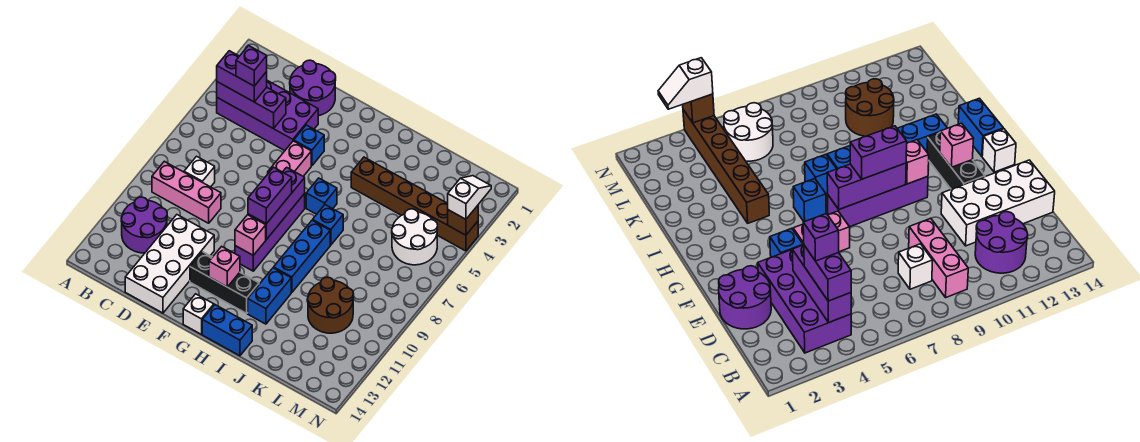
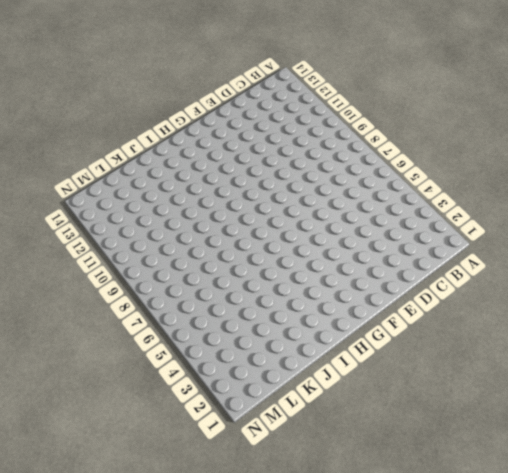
none -> purple 2x4 brick [217,81,318,151]
none -> pink 1x3 brick [152,161,221,223]
none -> purple 2x2 round brick [121,197,167,253]

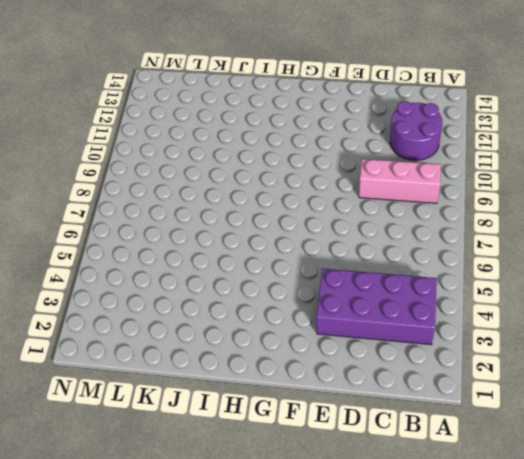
none -> white 1x1 brick [184,156,215,187]
none -> purple 2x2 round brick [290,60,336,116]
none -> white 2x4 brick [125,215,214,313]

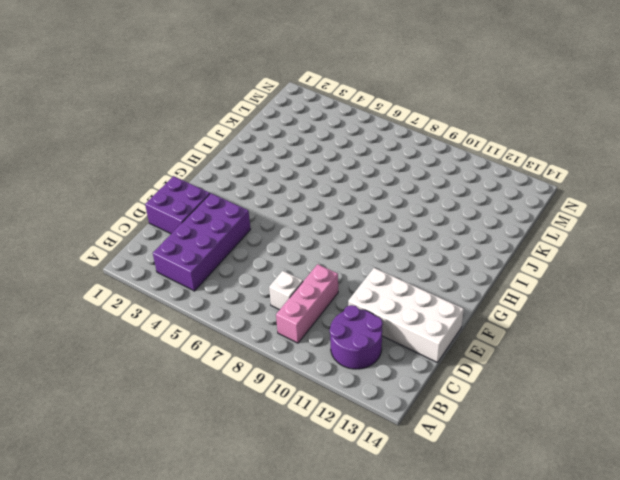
purple 2x2 brick [145,176,210,234] -> purple 2x2 round brick [290,60,336,116]
none -> blue 1x1 brick [294,125,324,166]
none -> pink 1x2 brick [268,141,311,176]
none -> black 1x3 brick [190,252,259,313]

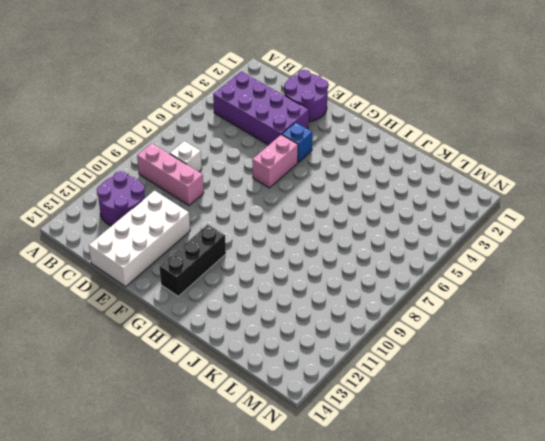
black 1x3 brick [160,224,226,296] -> black 1x3 brick turned to [190,252,259,313]
none -> purple 1x4 brick [235,194,305,271]
none -> white 1x1 brick [183,294,214,334]
none -> blue 1x1 brick [306,178,337,214]

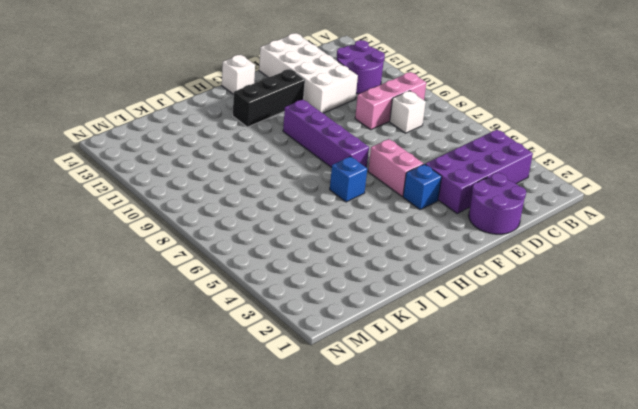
none -> blue 1x2 brick [202,305,252,356]
none -> brown 1x6 brick [351,157,478,251]
none -> blue 1x1 brick [313,205,343,245]

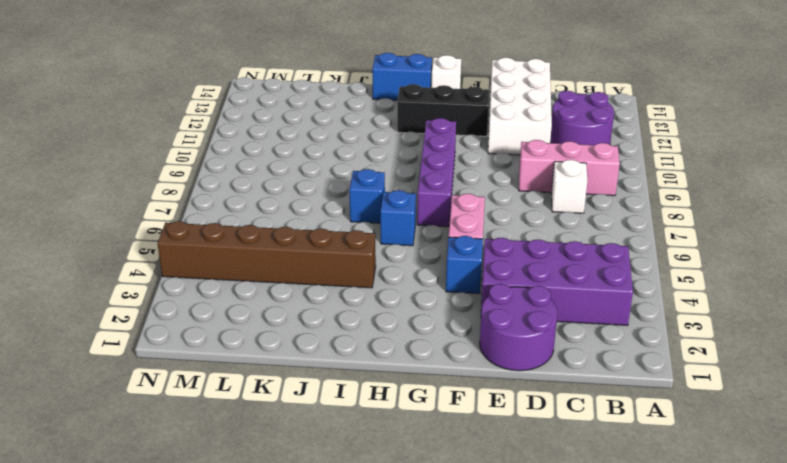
none -> blue 1x3 brick [274,220,330,293]
none -> blue 1x2 brick [248,268,291,324]
none -> brown 2x2 round brick [307,277,354,333]

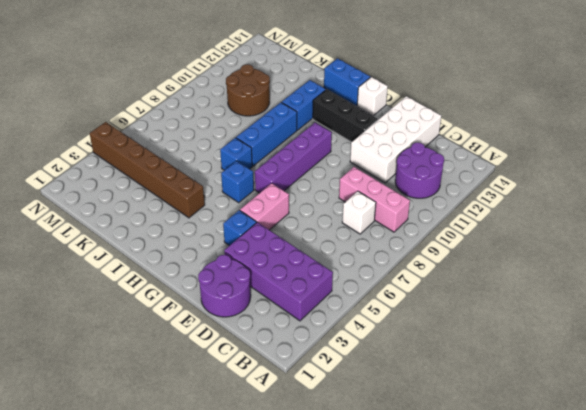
none -> white 2x2 round brick [392,209,438,265]
none -> purple 1x3 brick [217,82,286,129]
none -> purple 1x3 brick [248,167,305,240]

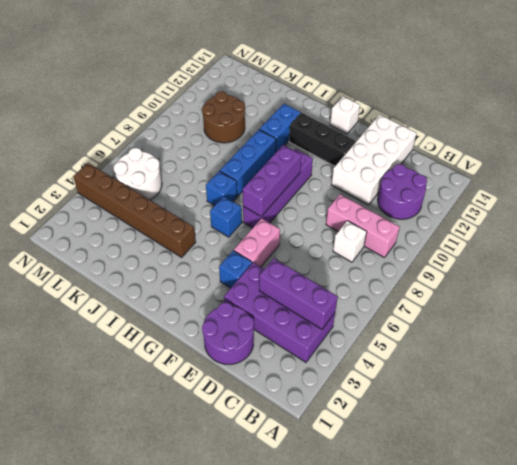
none -> blue 1x2 brick [202,305,252,356]
none -> pink 1x1 brick [235,215,266,255]
none -> pink 1x1 brick [209,246,240,287]

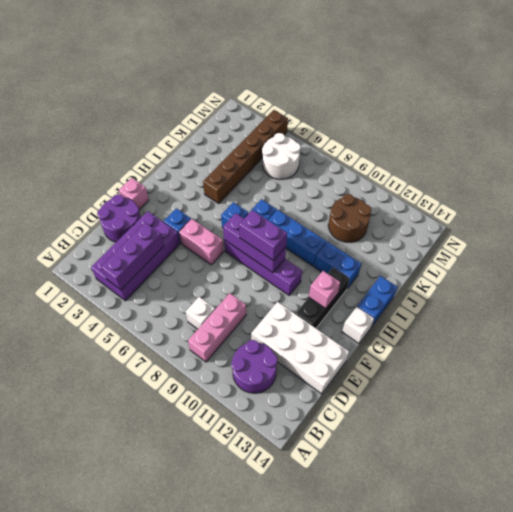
pink 1x1 brick [119,178,149,210] -> pink 1x1 brick moved to [235,215,266,255]
none -> brown 1x1 brick [448,206,478,235]
none -> purple 1x2 brick [217,51,267,102]
none -> white 1x2 slope [448,176,491,219]

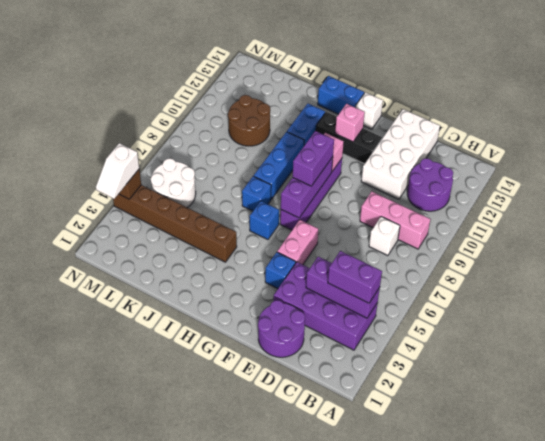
none -> purple 1x1 brick [236,46,267,86]

